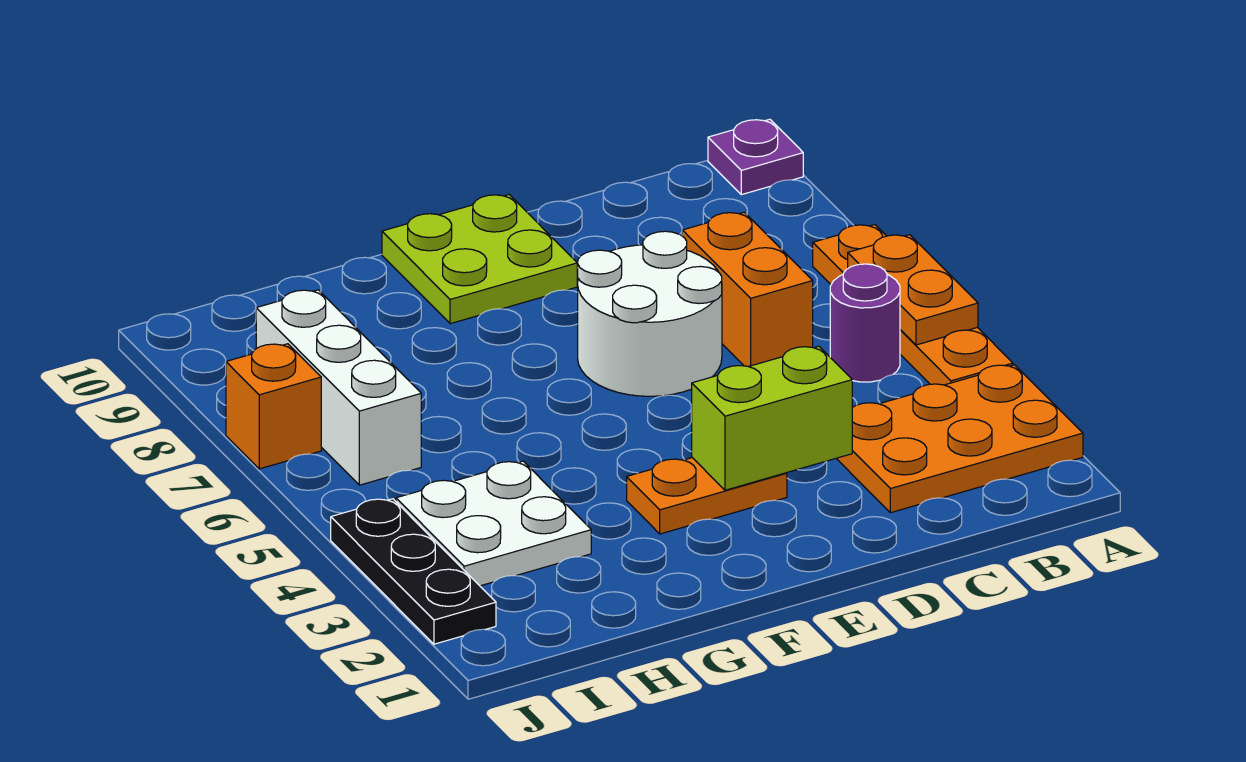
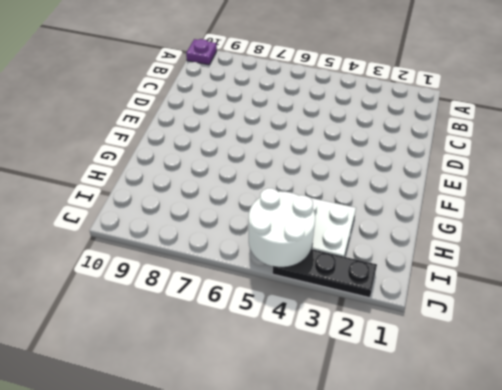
white 2x2 round brick [249,188,315,267] -> white 2x2 round brick moved to [577,231,722,396]
none -> orange 2x3 plate [836,365,1083,513]
none -> orange 1x4 plate [813,225,1013,385]
none -> purple 1x1 round brick [830,264,900,382]

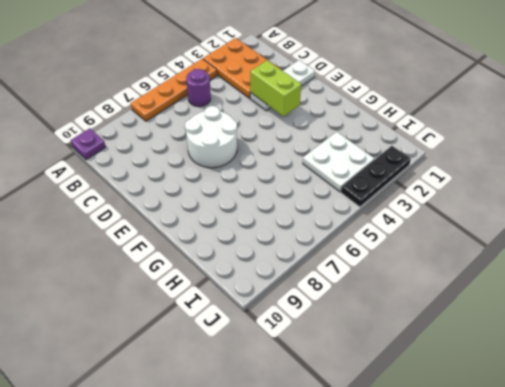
white 1x3 plate [250,60,315,111] -> none
none -> orange 1x2 brick [682,212,813,367]
none -> orange 1x2 plate [627,458,787,534]
none -> lime 2x2 plate [382,195,577,324]

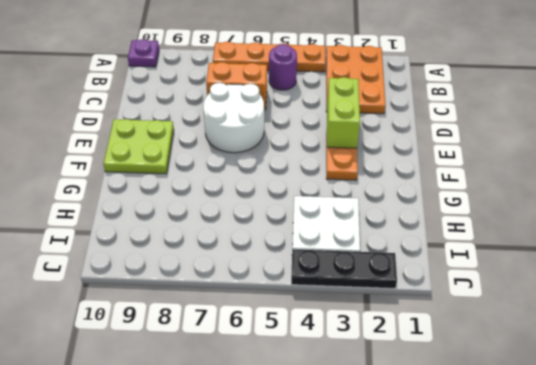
none -> white 1x3 brick [256,290,421,485]
none -> orange 1x1 brick [226,344,321,469]
none -> orange 1x2 plate [848,235,978,345]

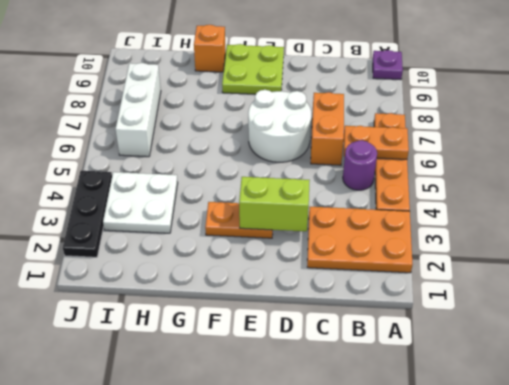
orange 1x2 plate [344,126,409,159] -> orange 1x2 plate turned to [848,235,978,345]
orange 1x1 brick [194,25,226,72] -> orange 1x1 brick moved to [226,344,321,469]

